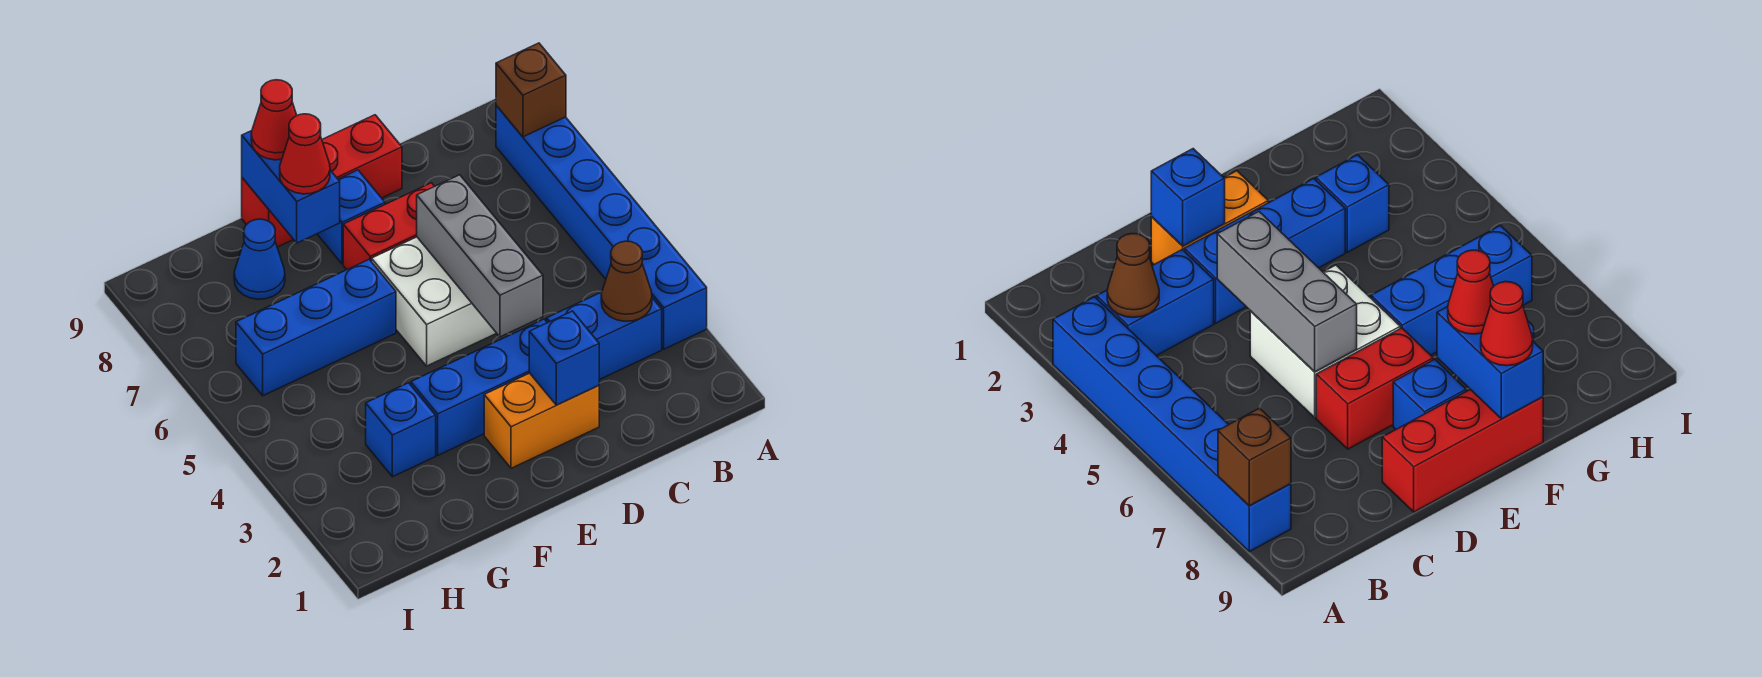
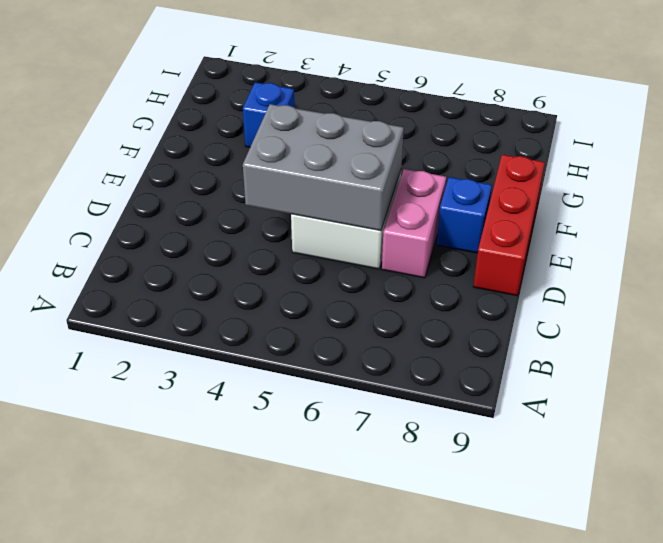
grey 2x3 brick [243,104,404,231] -> grey 1x3 brick [417,175,543,337]
pink 1x2 brick [382,169,446,278] -> red 1x2 brick [343,183,434,270]
none -> blue 1x6 brick [496,105,707,349]
none -> blue 1x2 brick [546,292,662,380]
none -> orange 1x2 brick [484,373,599,468]

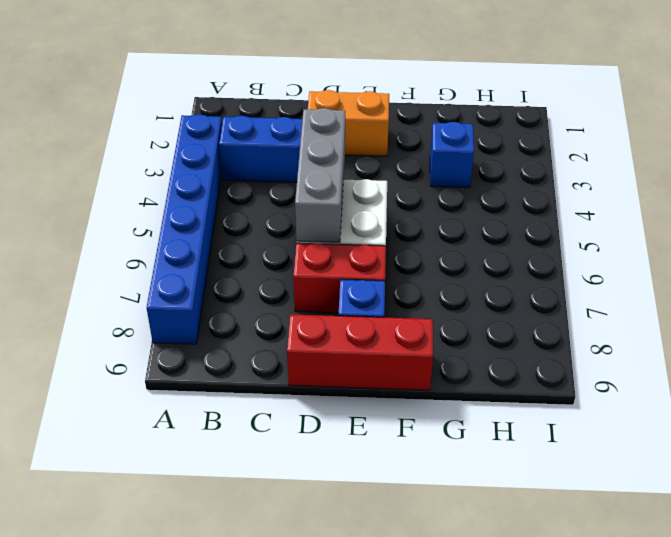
none -> blue 1x3 brick [411,319,547,455]
none -> blue 1x3 brick [236,259,396,396]
none -> blue 1x1 cone [234,219,285,299]

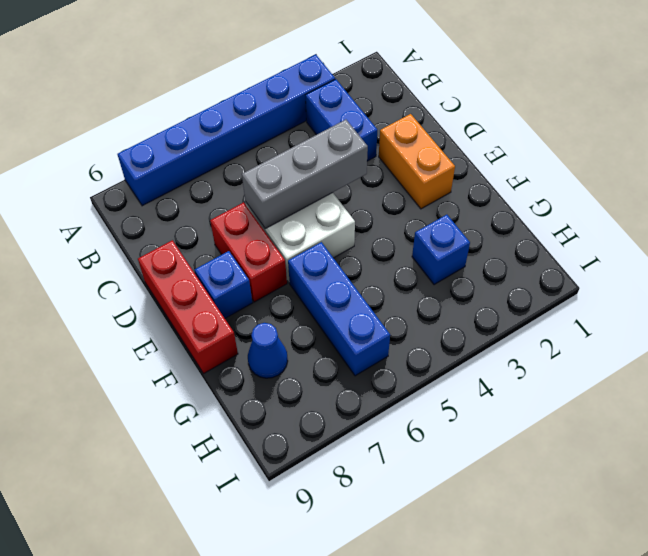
none -> blue 1x3 brick [411,319,547,455]
none -> brown 1x1 brick [496,43,566,137]
none -> brown 1x1 cone [601,241,652,321]

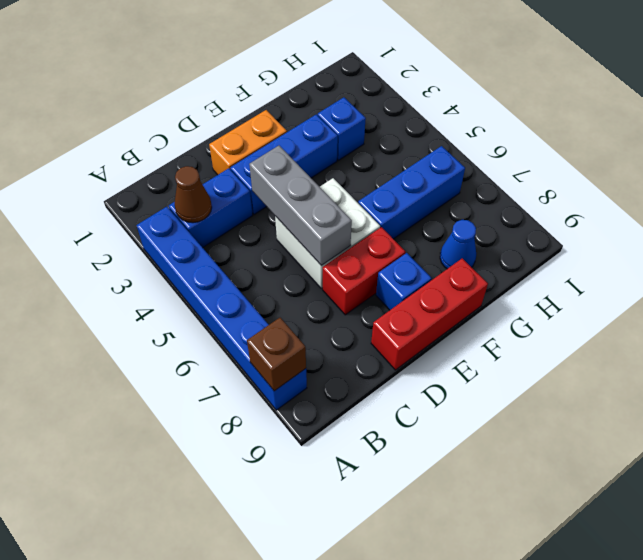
none -> blue 1x1 brick [529,311,599,405]
none -> blue 1x2 brick [242,131,340,243]
none -> red 1x1 cone [280,114,330,194]

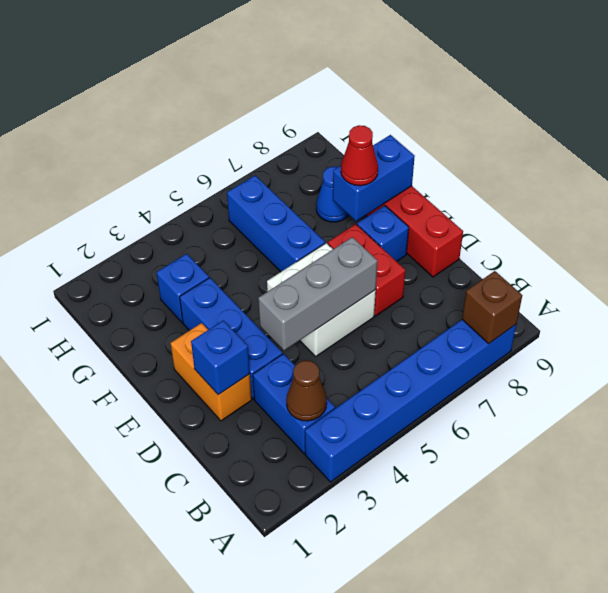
none -> red 1x1 cone [251,80,297,160]

